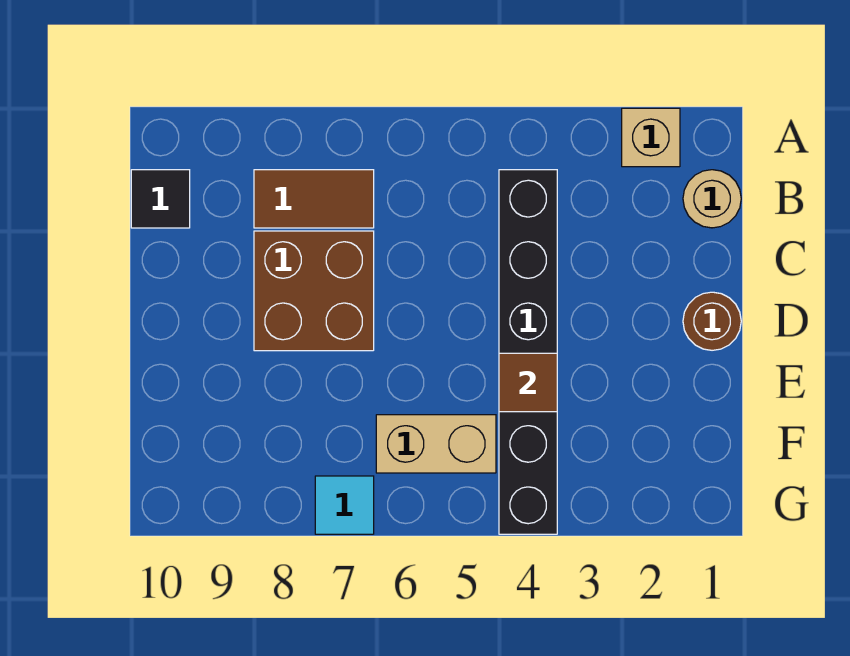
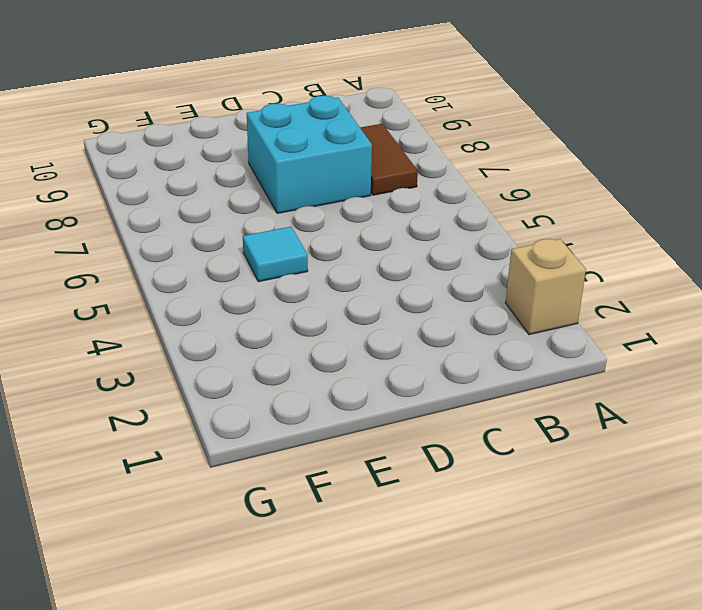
cyan 2x2 brick [247,96,372,213] -> brown 2x2 brick [254,231,374,351]
cyan 1x1 tile [243,227,308,282] -> cyan 1x1 tile moved to [315,476,374,534]
none -> tan 1x1 round brick [683,170,741,228]
none -> black 1x6 brick [499,170,557,534]

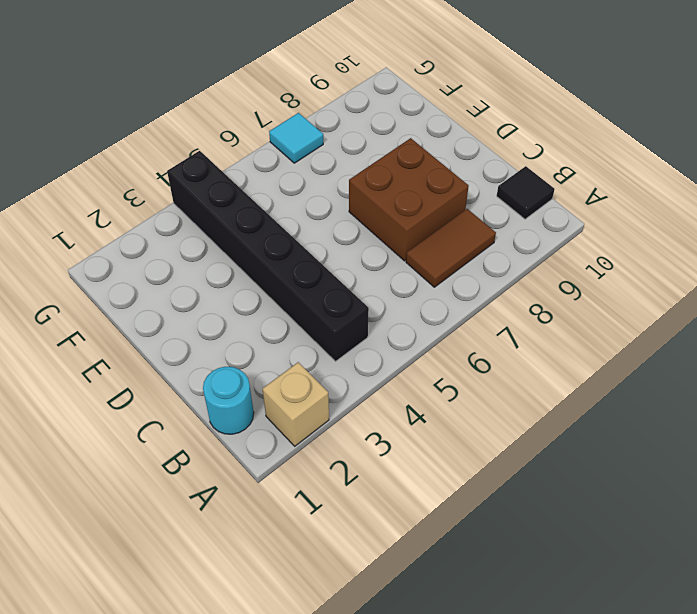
cyan 1x1 round brick [203,367,254,434] -> tan 1x1 round brick [683,170,741,228]
none -> brown 1x1 round brick [683,292,741,350]
none -> tan 1x2 brick [376,415,496,473]

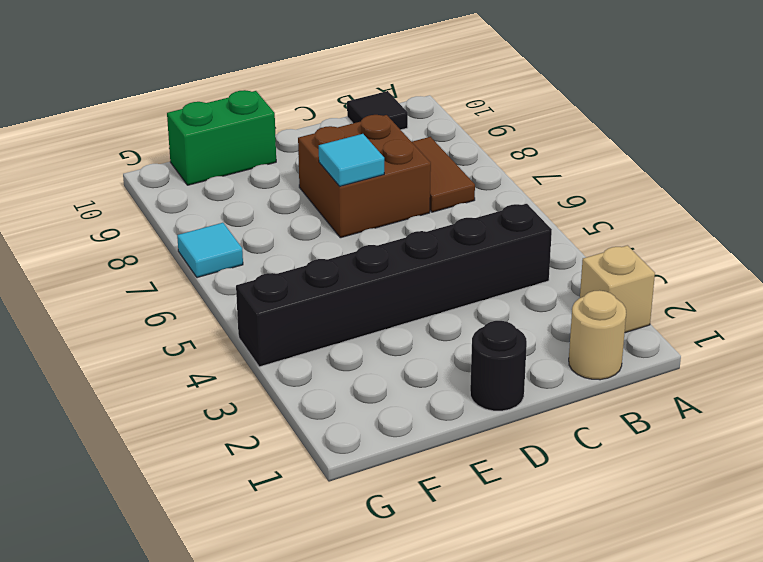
black 1x1 round brick [470,321,527,411] -> brown 1x1 round brick [683,292,741,350]
cyan 1x1 tile [319,134,384,186] -> none
green 1x2 brick [167,90,276,185] -> none
none -> tan 1x2 brick [376,415,496,473]
none -> brown 1x1 tile [499,353,557,412]

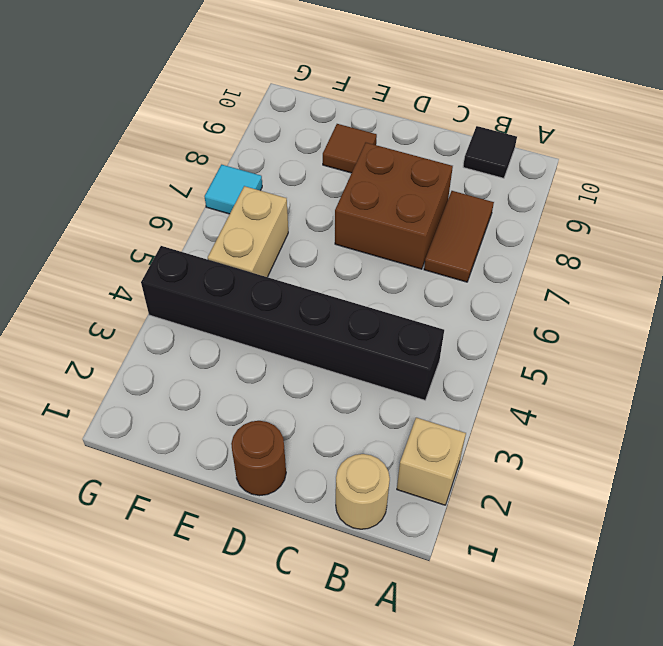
brown 1x1 tile [323,124,377,173] -> brown 1x1 tile moved to [499,353,557,412]

